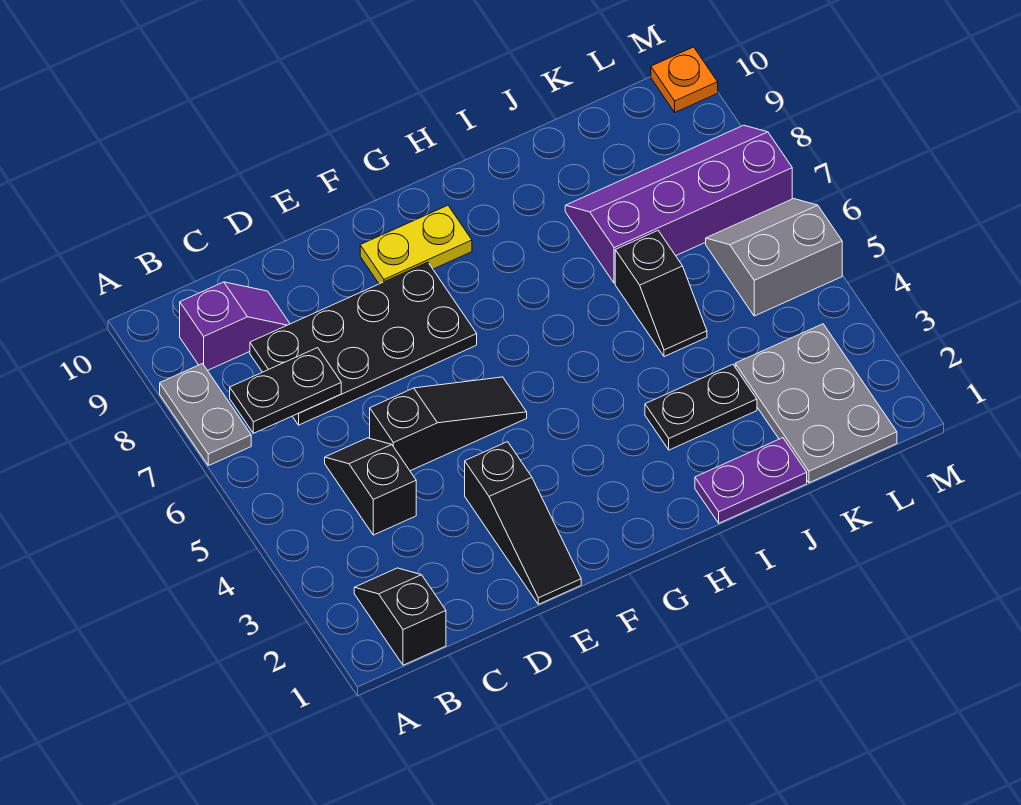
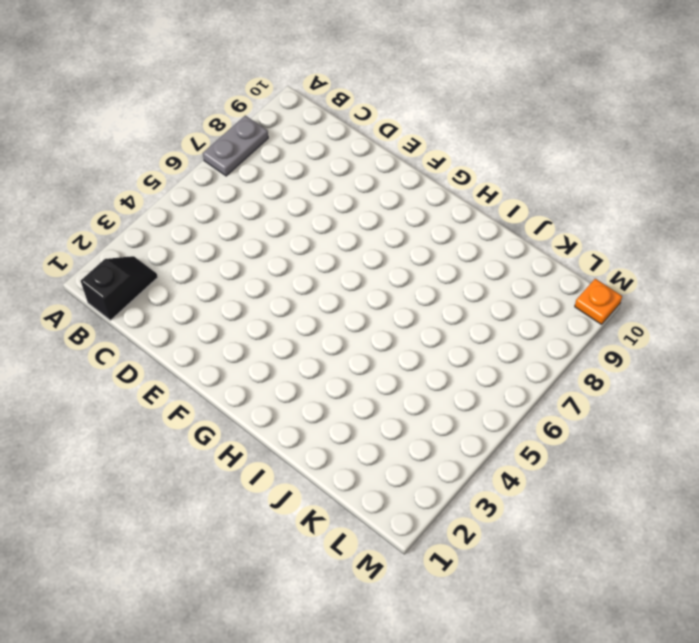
none -> purple 1x2 slope [180,282,290,370]
none -> black 1x2 slope [325,438,416,535]
none -> black 2x4 plate [250,262,477,425]

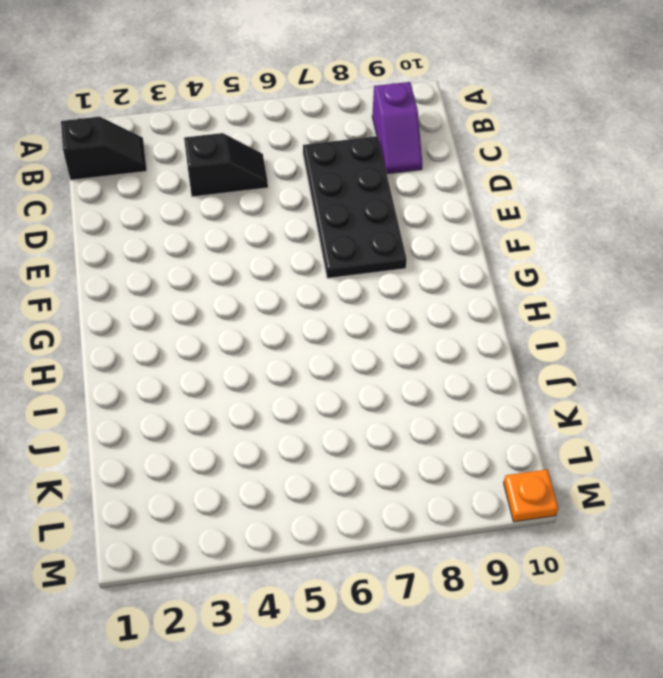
none -> grey 1x2 plate [160,364,251,466]
none -> black 1x3 slope [370,377,527,471]
none -> black 1x3 slope [465,442,581,604]

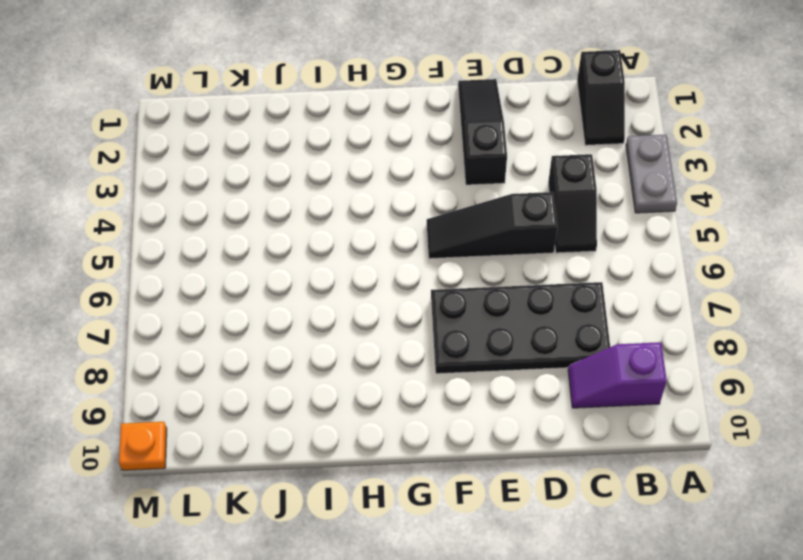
grey 1x2 plate [626,135,677,213] -> grey 1x2 plate moved to [160,364,251,466]
none -> yellow 1x2 plate [360,205,472,284]
none -> purple 1x2 plate [695,438,807,523]
none -> black 1x2 plate [645,364,757,450]

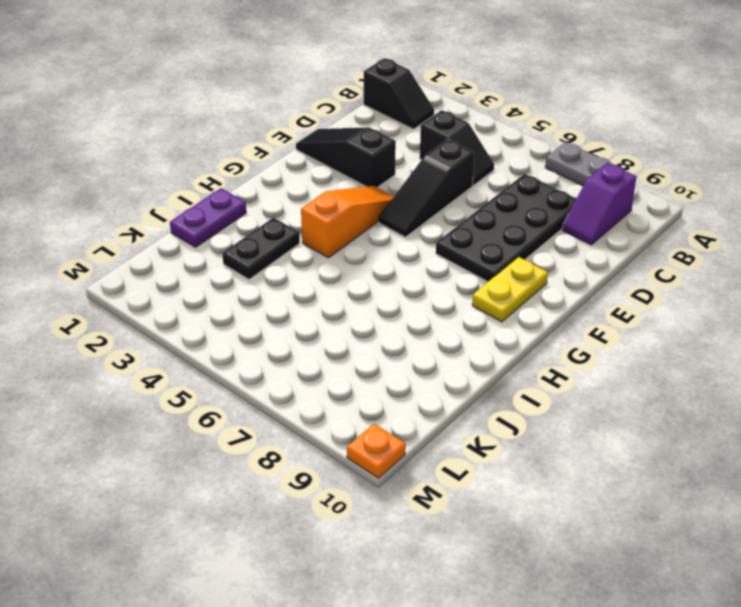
orange 1x3 slope [301,186,394,258] -> none
none -> black 1x2 slope [615,231,707,357]
none -> purple 2x4 slope [565,125,792,283]
none -> grey 2x3 plate [735,324,897,483]

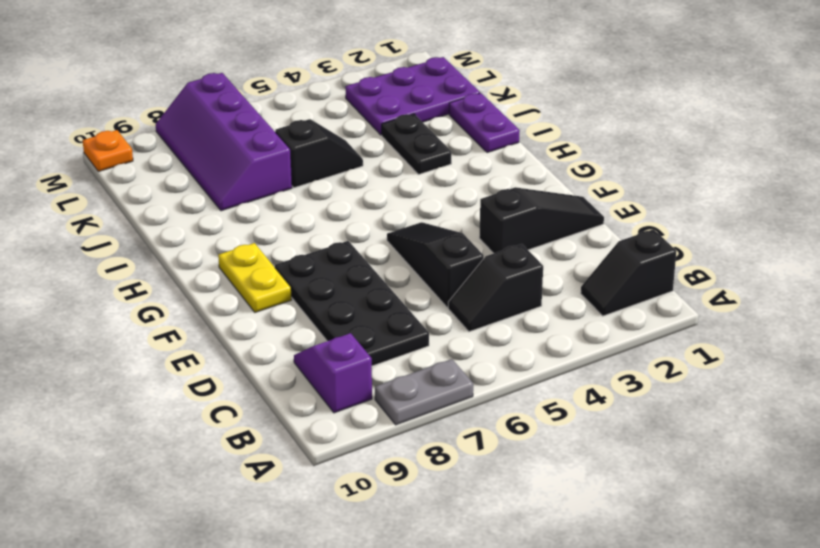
purple 2x3 plate [345,57,480,135] -> grey 2x3 plate [735,324,897,483]
none -> grey 2x2 slope [706,199,842,316]
none -> black 1x2 plate [230,348,341,433]

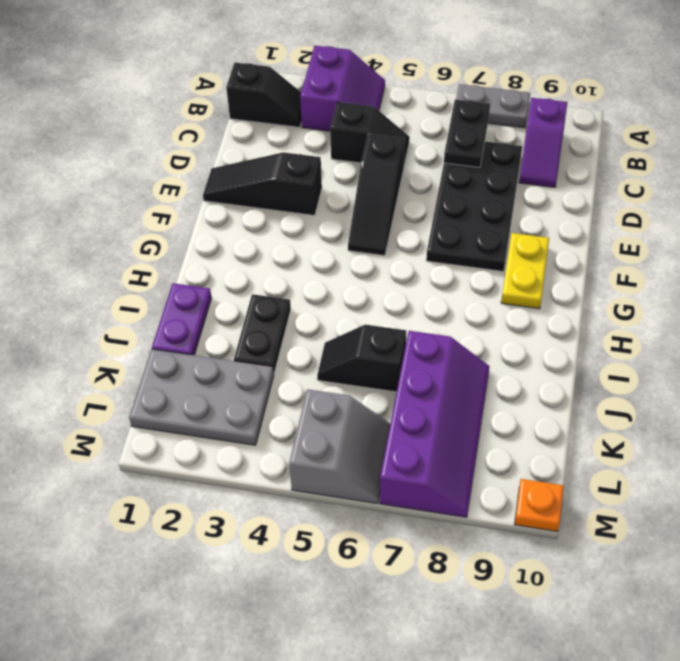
purple 2x2 slope [300,46,385,131] -> none

